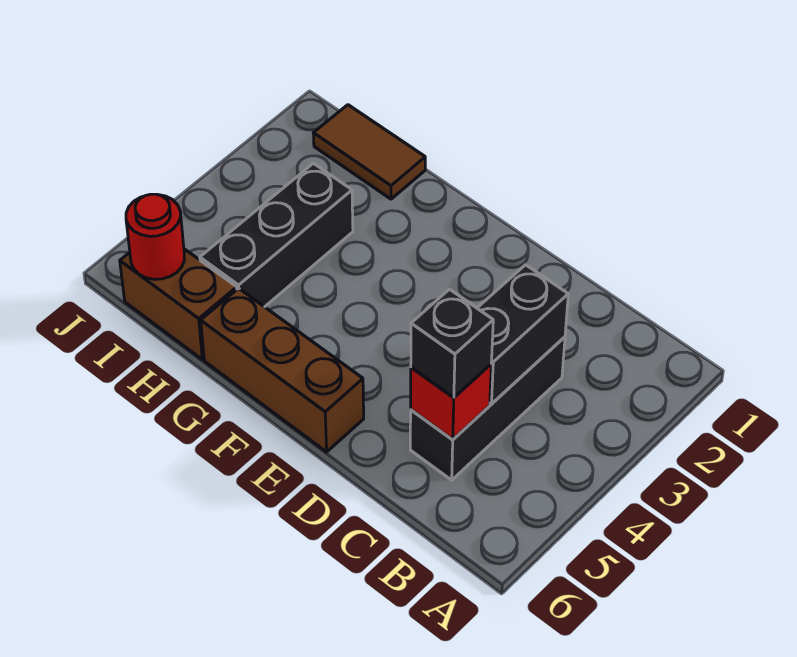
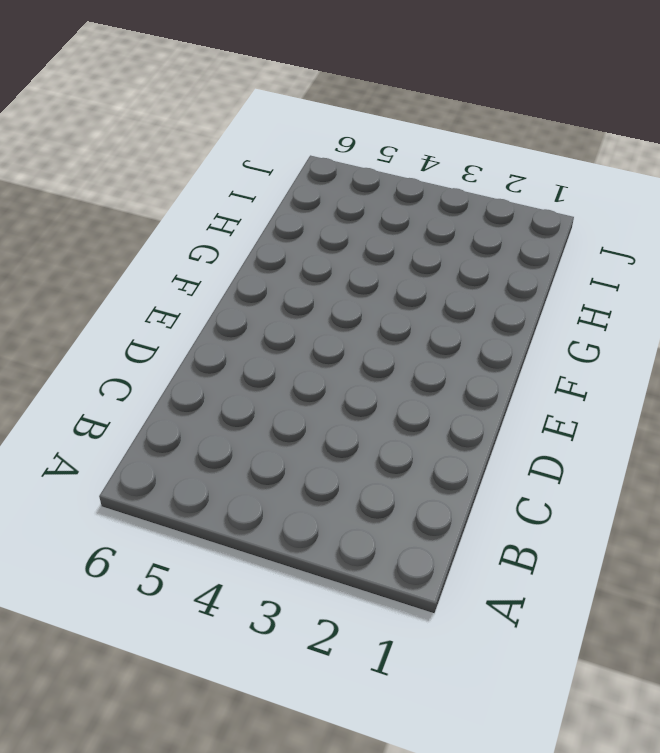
none -> black 1x3 brick [410,337,565,480]
none -> brown 1x3 brick [201,288,364,452]

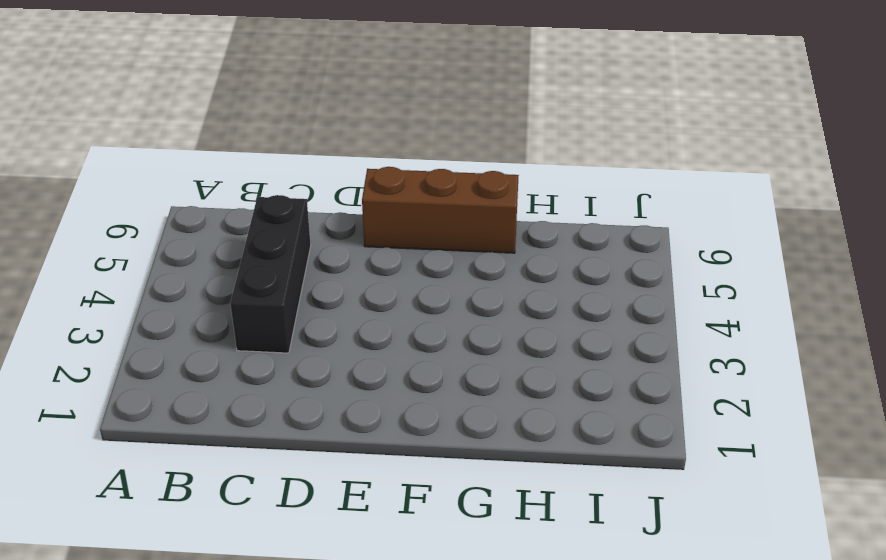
none -> brown 1x2 tile [313,105,425,199]
none -> black 1x3 brick [200,163,353,307]

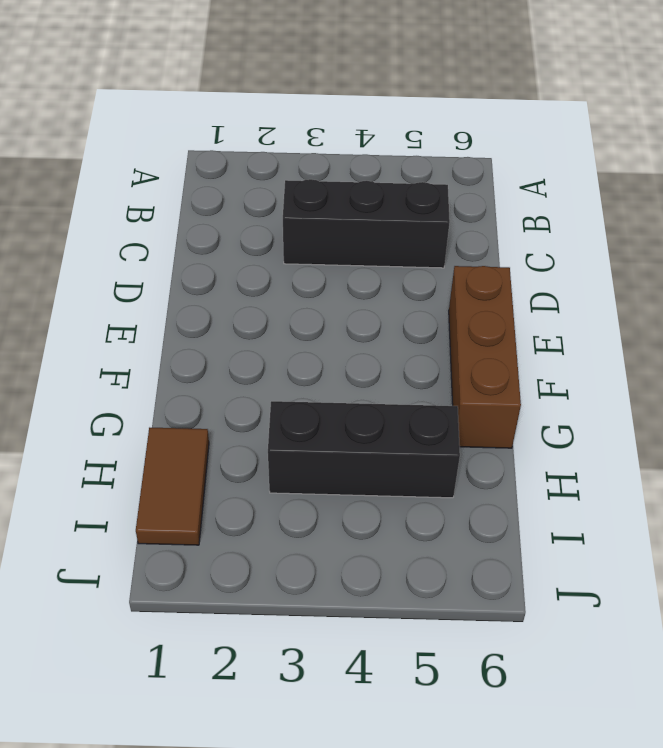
none -> brown 1x2 brick [120,249,237,359]
none -> black 1x2 brick [477,265,568,404]

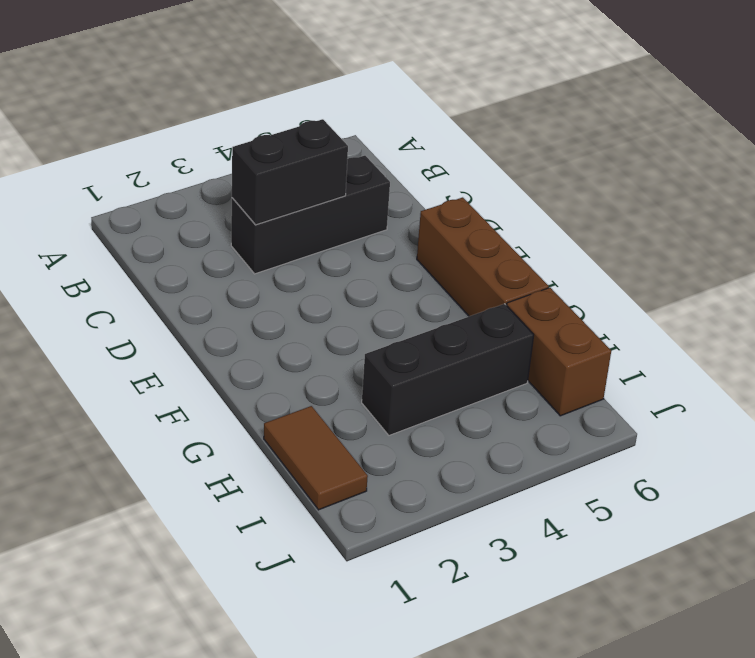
none -> red 1x1 brick [411,364,491,439]
none -> red 1x1 round brick [126,194,184,279]

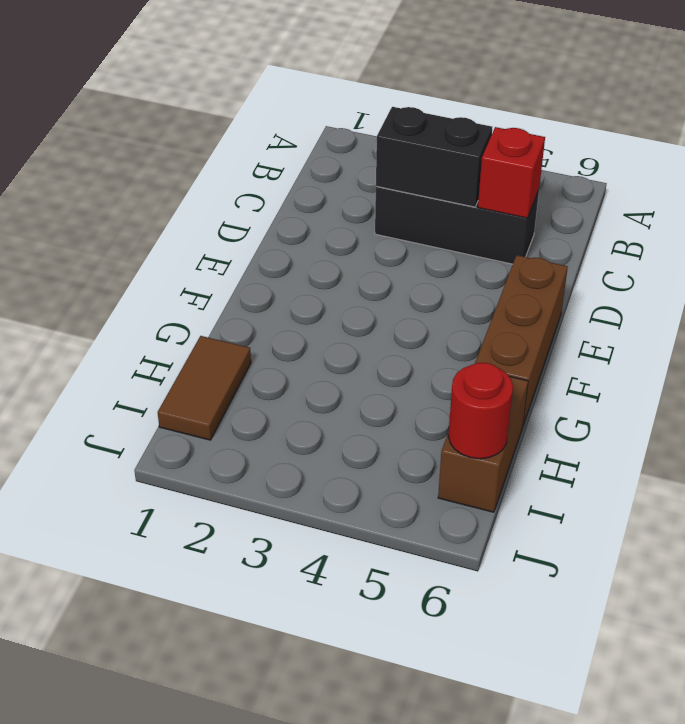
none -> black 1x3 brick [200,163,353,307]
none -> black 1x1 brick [411,289,493,397]

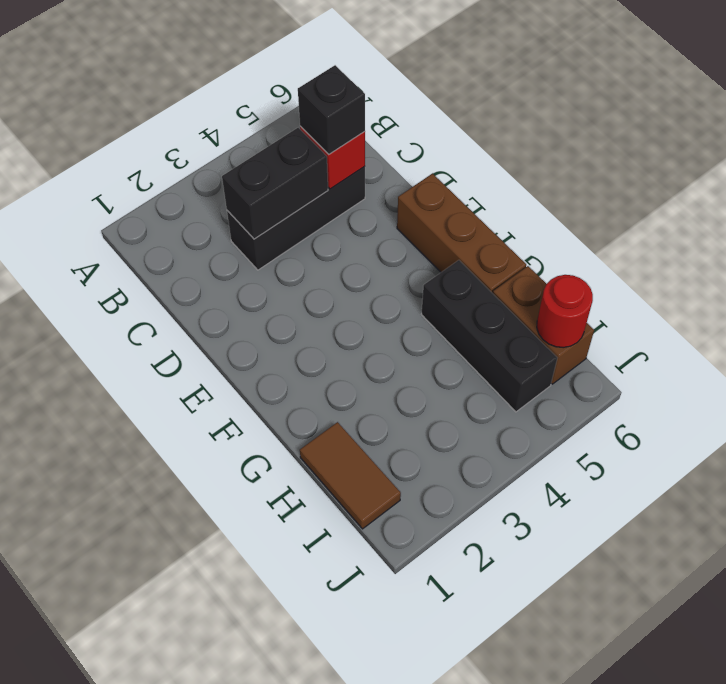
black 1x3 brick [421,260,557,412] -> black 1x3 brick turned to [200,163,353,307]

